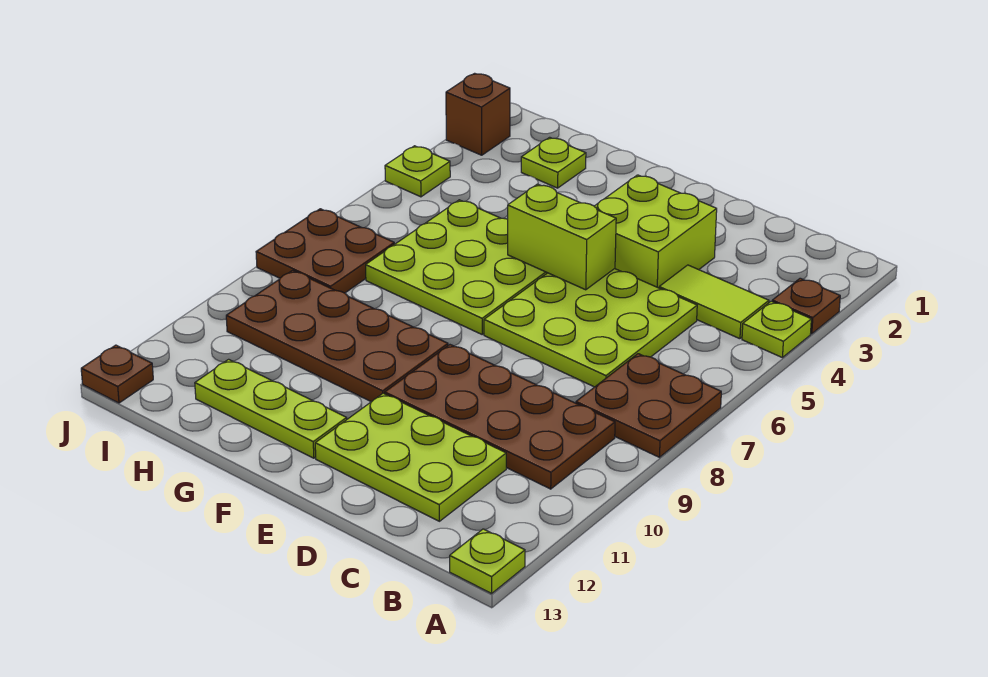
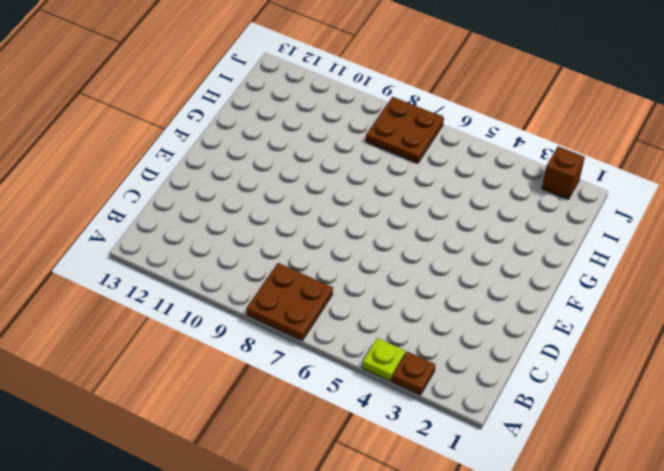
none -> lime 1x1 plate [450,529,525,594]
none -> lime 1x2 tile [659,265,769,339]
none -> brown 2x4 plate [385,345,615,489]

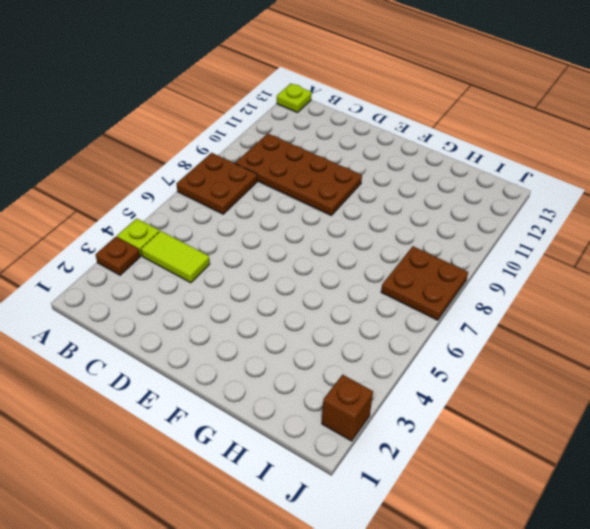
none -> lime 3x3 plate [484,269,697,387]
none -> lime 2x3 plate [315,393,506,521]
none -> lime 2x2 brick [594,175,717,288]

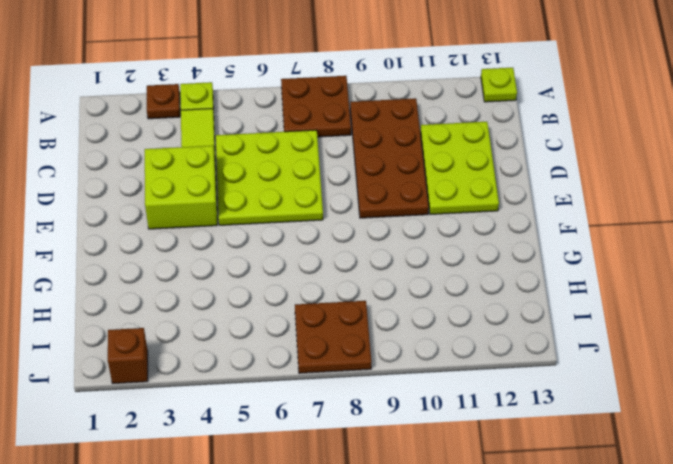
none -> lime 3x3 plate [366,200,547,334]
none -> brown 2x4 plate [226,270,448,402]
none -> lime 1x3 plate [195,359,347,458]

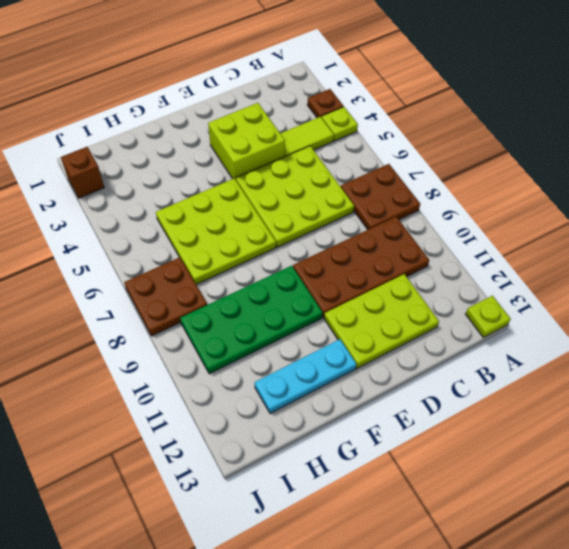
green 2x4 plate [180,266,323,374] -> brown 2x4 plate [226,270,448,402]
cyan 1x3 plate [255,339,356,413] -> lime 1x3 plate [195,359,347,458]
none -> lime 1x1 plate [521,137,586,188]
none -> lime 1x1 plate [385,146,450,197]
none -> brown 1x1 plate [81,345,153,403]

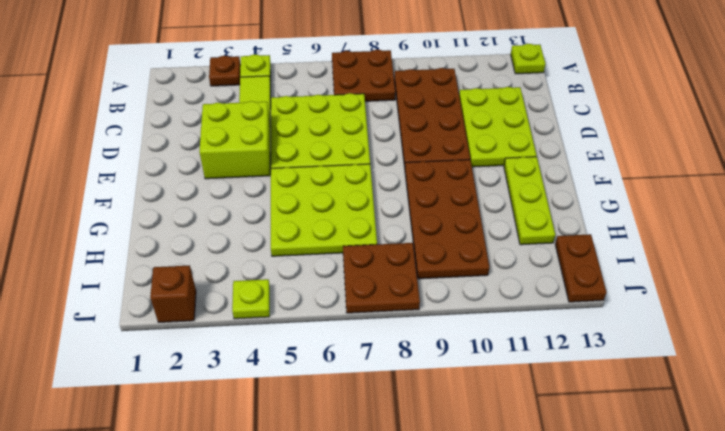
brown 1x2 plate [555,234,606,302] -> brown 1x1 plate [81,345,153,403]
none -> lime 1x1 plate [521,137,586,188]
none -> lime 1x2 brick [508,184,616,290]

